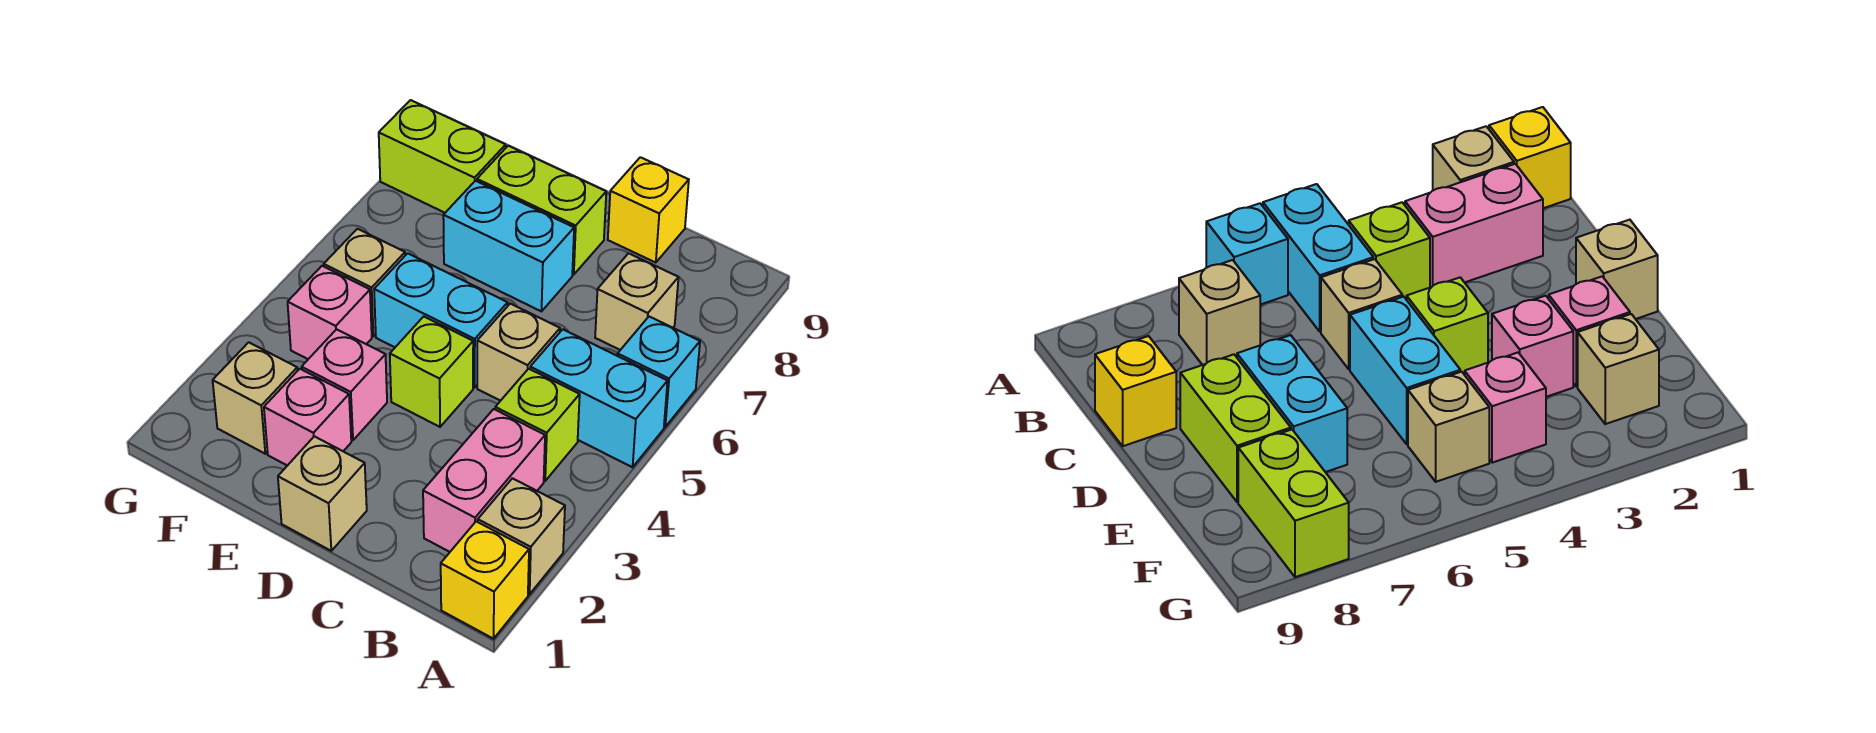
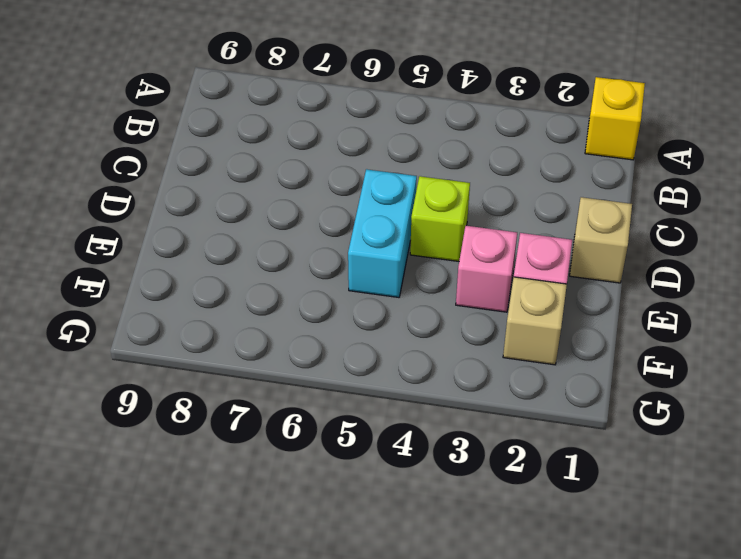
none -> tan 1x1 brick [478,478,565,594]
none -> cyan 1x2 brick [530,329,668,467]
none -> cyan 1x1 brick [617,317,700,427]

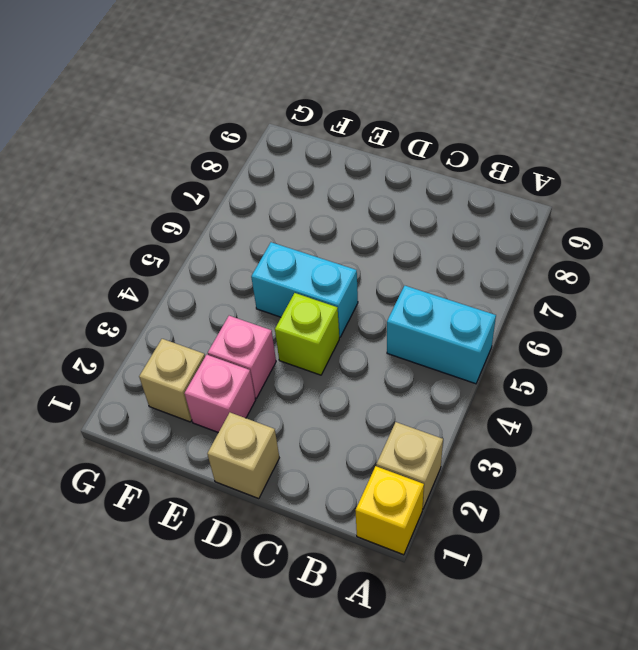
none -> cyan 1x1 brick [617,317,700,427]
none -> pink 1x2 brick [423,409,545,552]
none -> lime 1x1 brick [495,369,580,481]

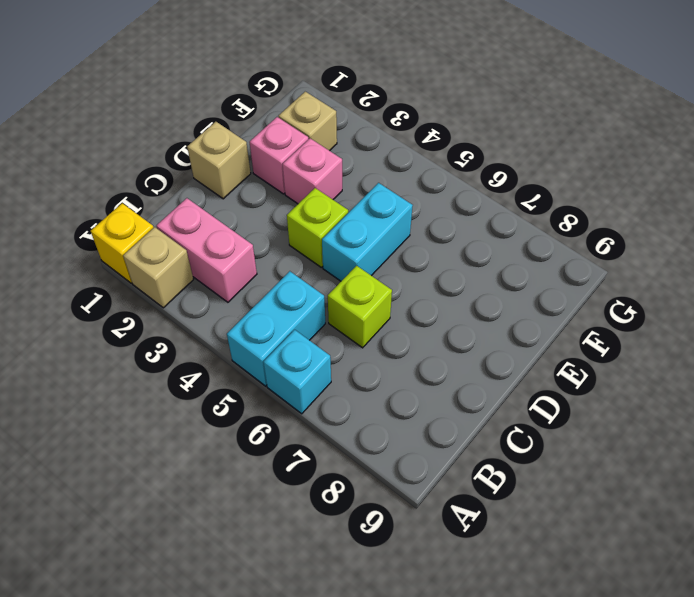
lime 1x1 brick [328,266,392,348] -> lime 1x1 brick moved to [495,369,580,481]
none -> tan 1x1 brick [595,253,679,350]
none -> tan 1x1 brick [477,304,560,401]
none -> yellow 1x1 brick [608,157,689,263]

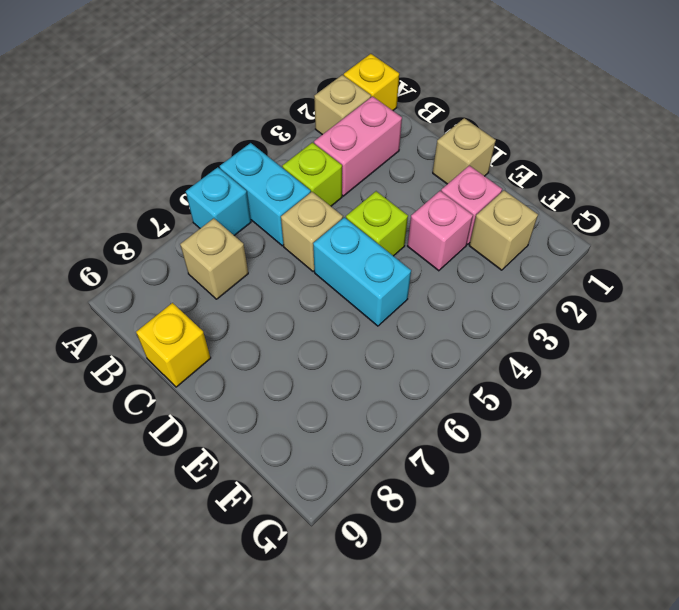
none -> cyan 1x2 brick [443,181,574,311]
none -> lime 1x2 brick [477,146,606,275]
none -> pink 1x1 brick [288,266,372,359]

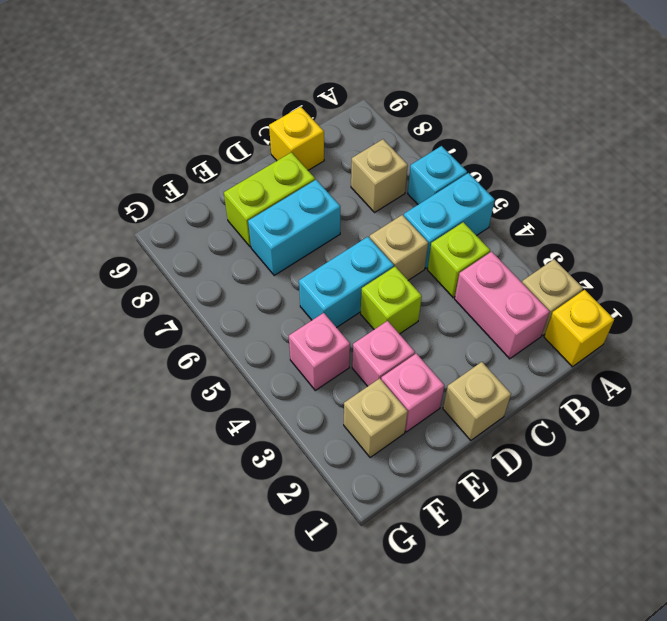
none -> tan 1x1 brick [324,229,405,336]
none -> lime 1x2 brick [379,100,506,213]

